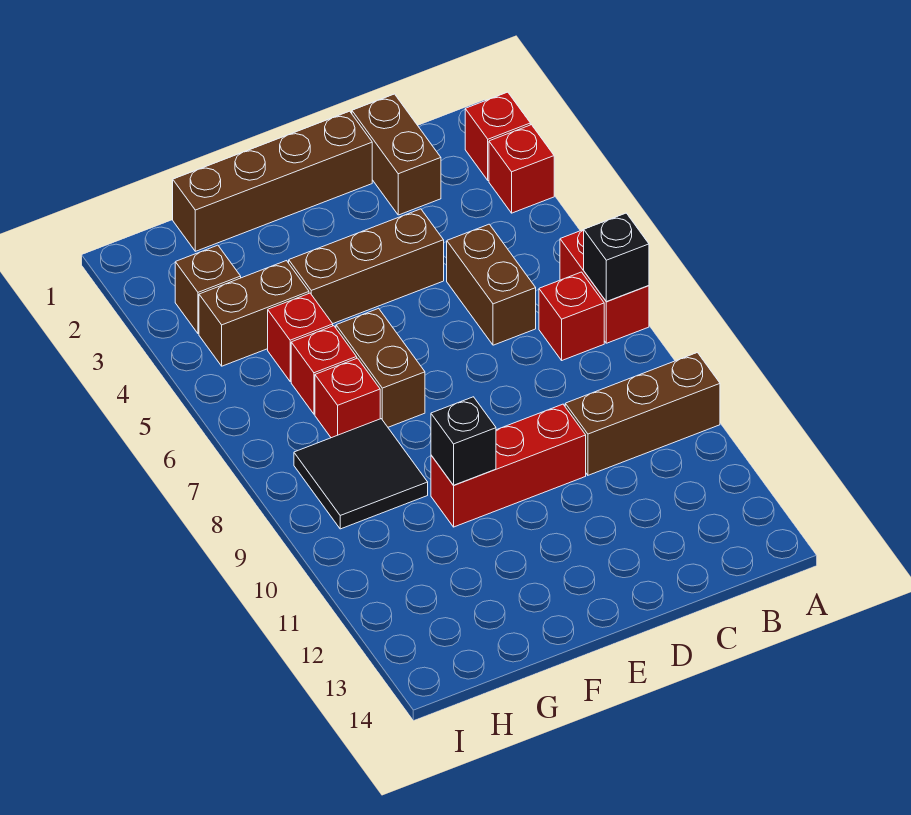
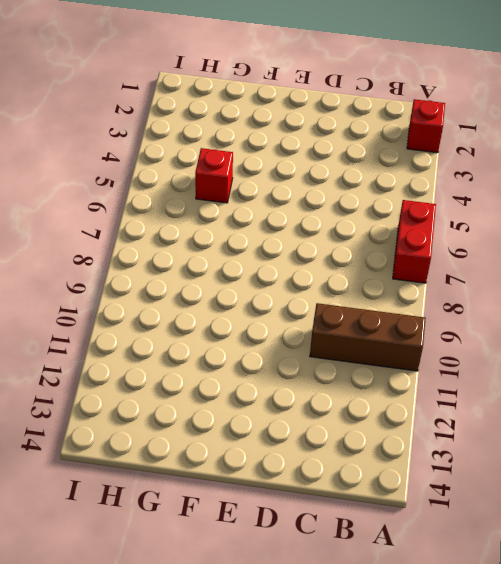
none -> red 1x1 brick [489,125,554,213]
none -> red 1x1 brick [539,272,604,360]
none -> brown 1x2 brick [352,94,441,215]

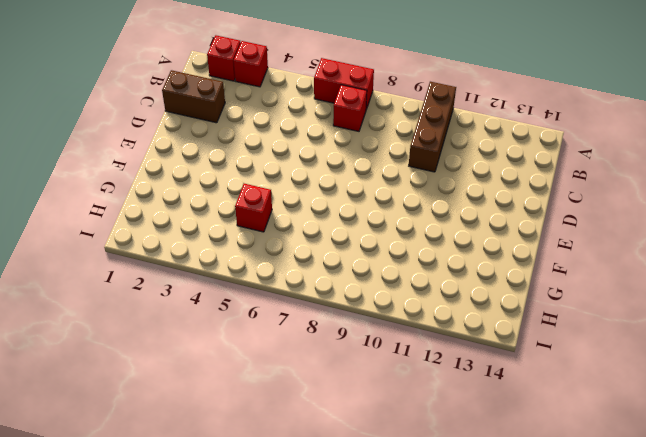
none -> brown 1x2 brick [447,224,536,345]
none -> brown 1x4 brick [173,111,372,251]
none -> brown 1x3 brick [289,209,444,324]

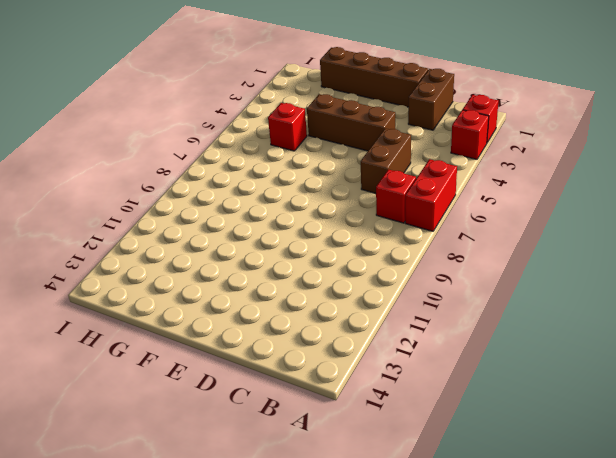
none -> brown 1x3 brick [565,353,720,475]
none -> red 1x3 brick [431,404,586,527]
none -> brown 1x2 brick [336,308,425,427]

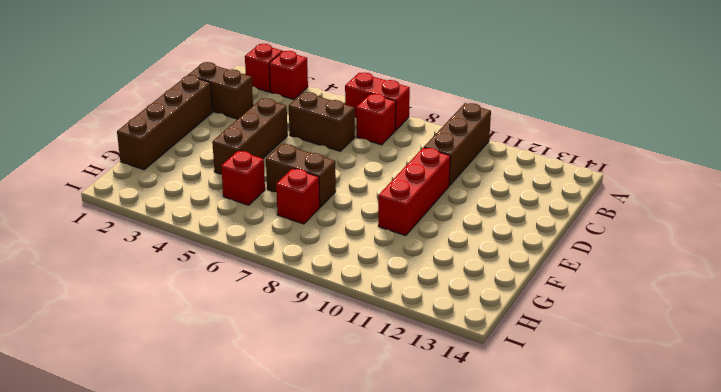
none -> brown 1x2 brick [199,261,309,366]
none -> red 1x1 brick [291,326,357,414]
none -> black 2x2 tile [294,419,428,529]

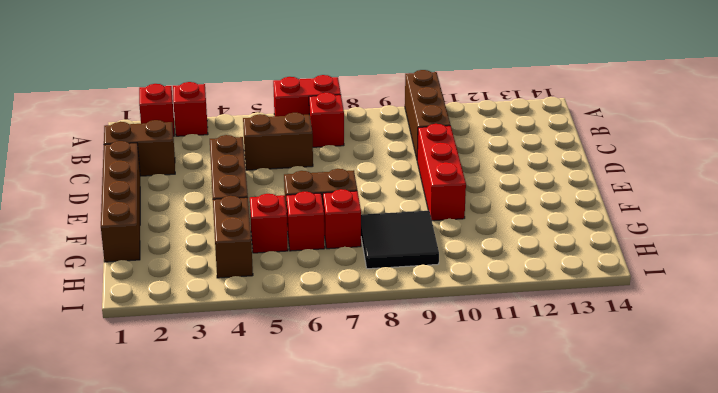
none -> brown 1x1 brick [175,245,241,334]
none -> black 1x1 brick [584,213,649,302]
none -> black 1x1 brick [431,397,496,485]

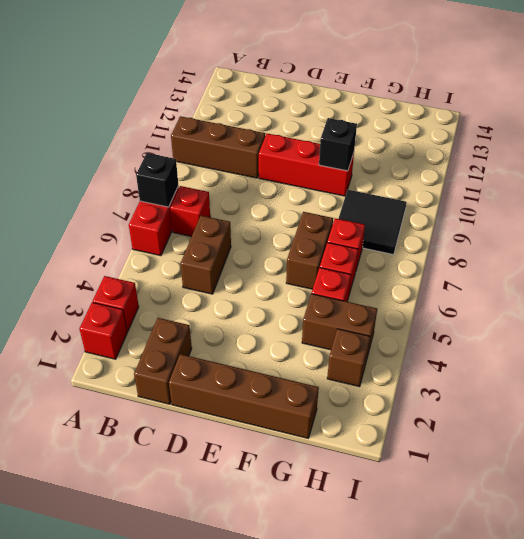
none -> brown 1x3 brick [289,209,444,324]

